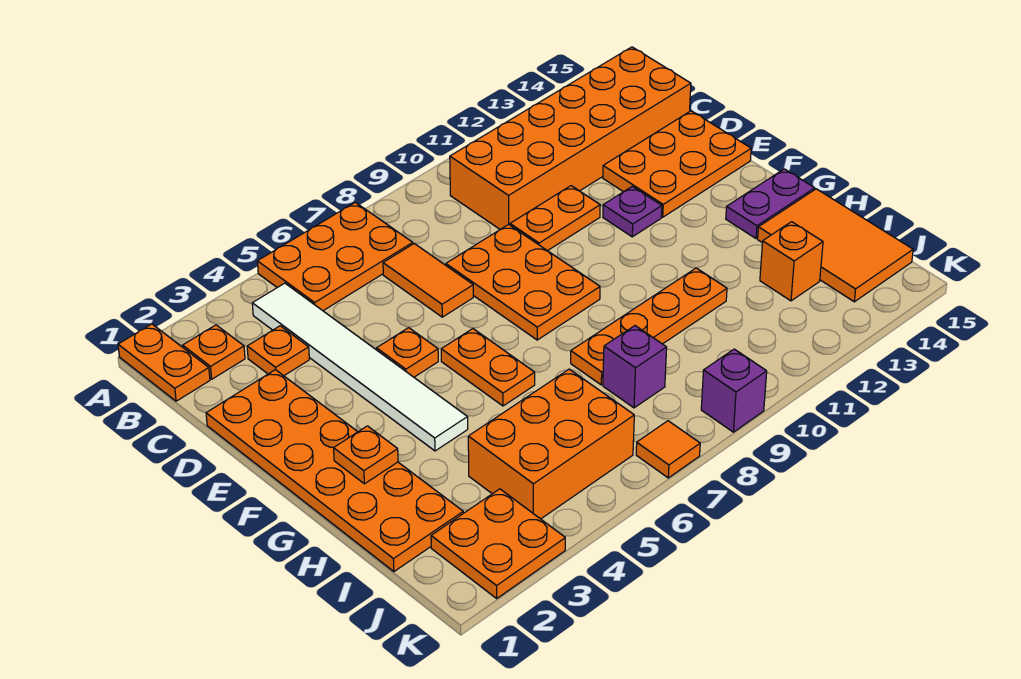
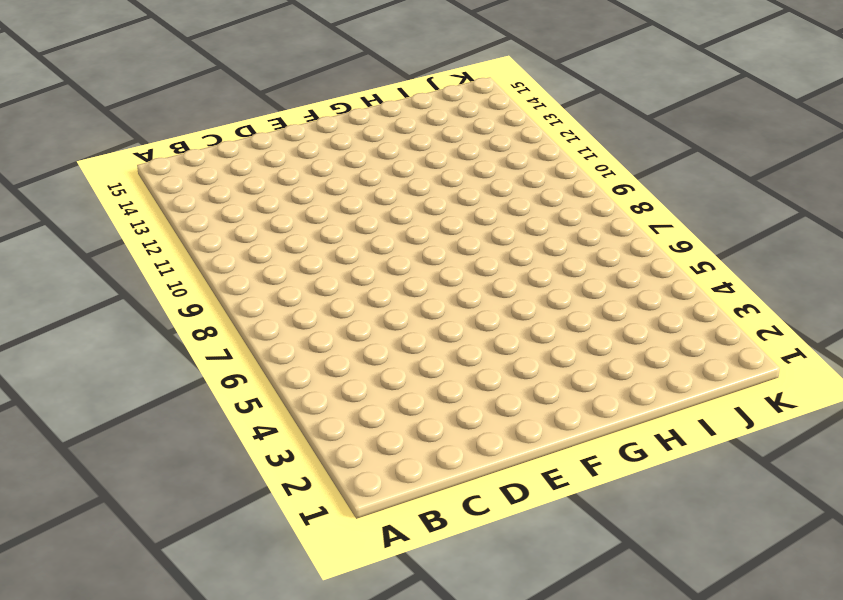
none -> orange 1x2 plate [118,324,210,401]
none -> orange 2x3 plate [257,202,413,311]
none -> orange 1x1 plate [183,325,245,379]

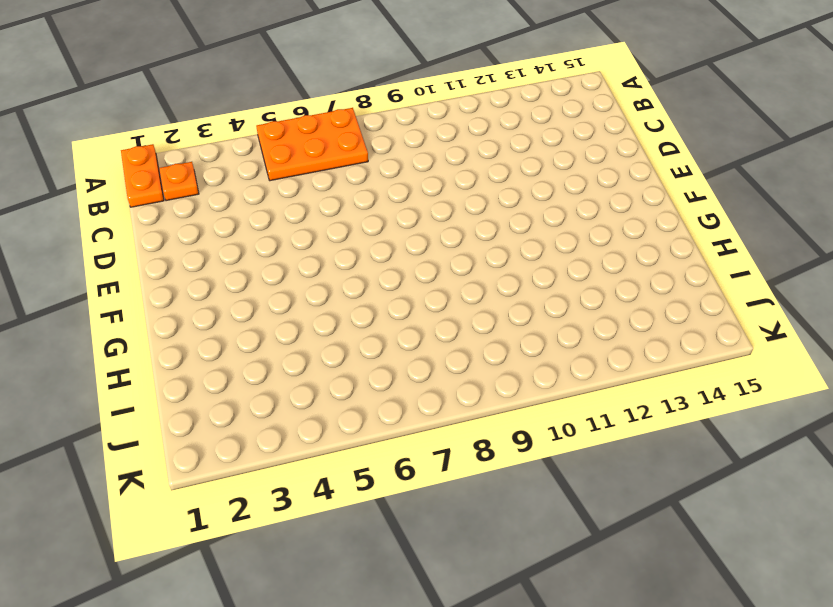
none -> white 1x6 tile [252,283,468,451]
none -> orange 2x6 brick [450,47,691,230]
none -> orange 1x1 plate [247,326,309,376]

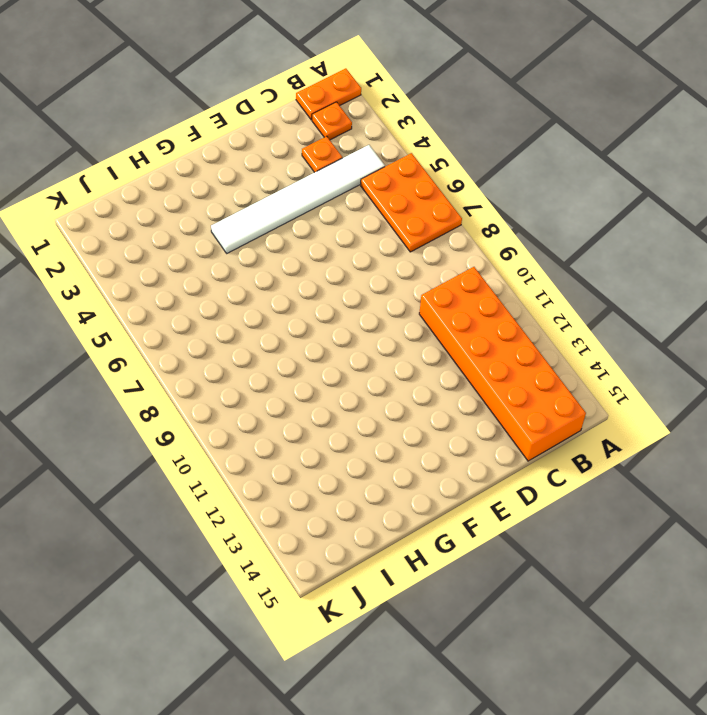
none -> orange 1x2 tile [383,244,473,317]
none -> orange 2x6 plate [206,370,463,571]
none -> orange 2x3 plate [446,224,600,340]

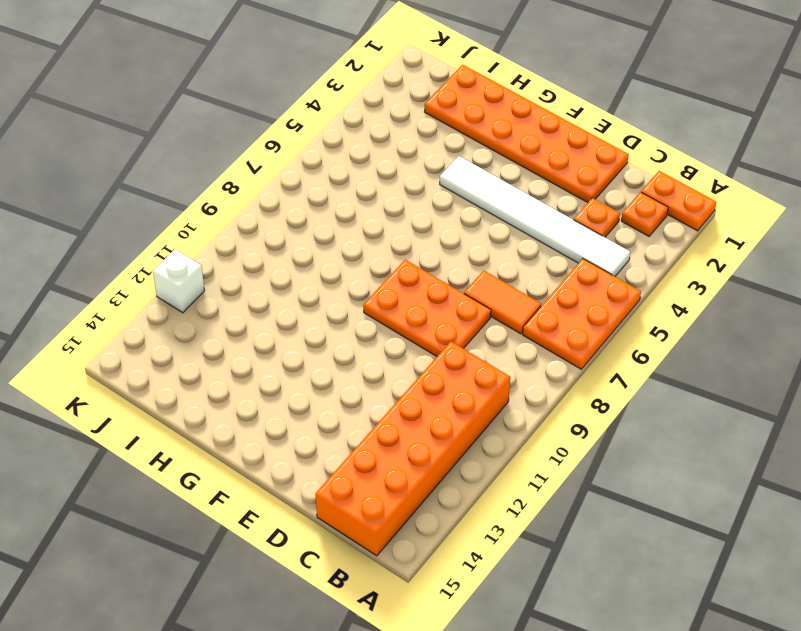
white 1x1 brick [153,249,205,313] -> none
none -> orange 1x2 plate [510,186,600,251]
none -> orange 2x3 plate [603,111,751,217]
none -> orange 1x1 plate [377,328,438,377]

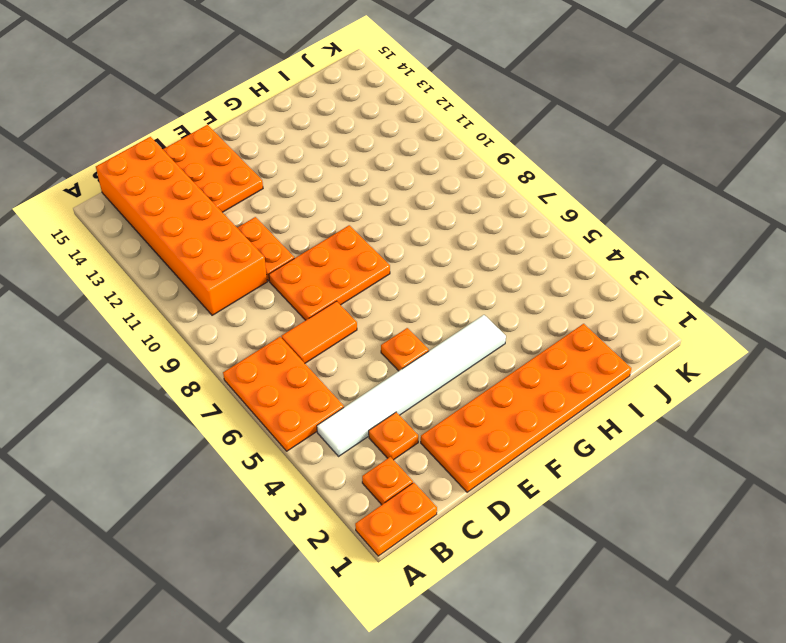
none -> purple 1x1 plate [603,186,662,237]
none -> orange 1x2 plate [441,329,535,406]
none -> purple 1x2 plate [726,169,815,238]

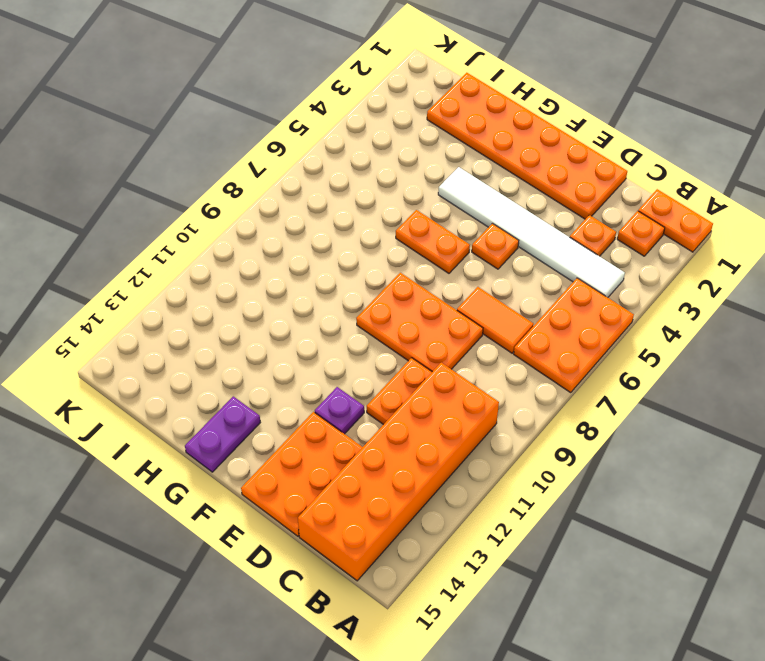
none -> orange 1x4 plate [571,268,727,385]
none -> orange 2x3 tile [758,189,913,302]
none -> orange 2x3 brick [468,369,634,519]

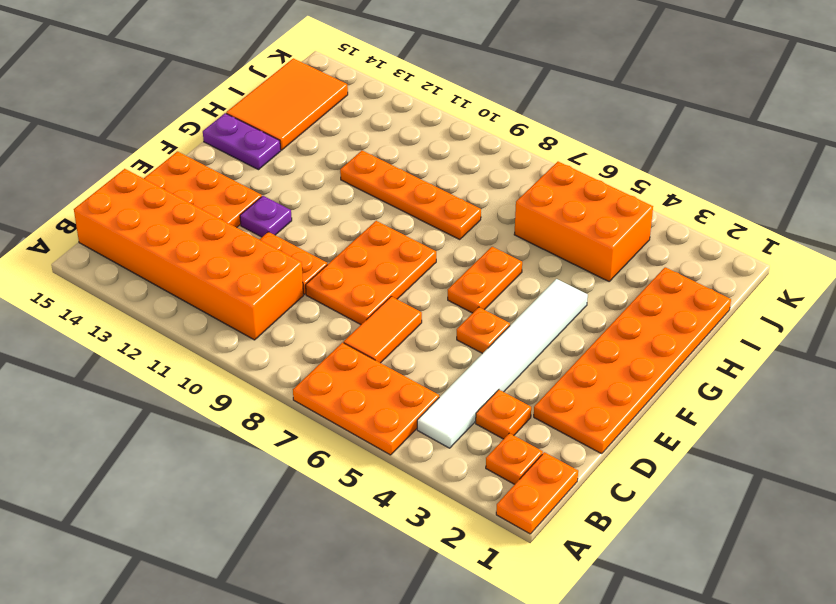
none -> purple 1x1 brick [603,326,667,408]
none -> orange 1x1 brick [760,222,823,301]
none -> orange 2x2 plate [431,489,565,598]

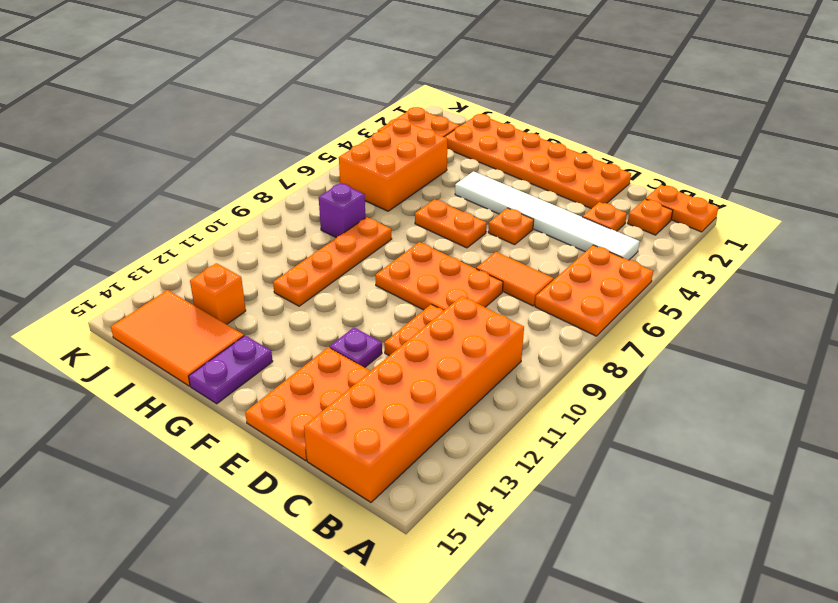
none -> orange 1x1 tile [636,421,700,478]
none -> purple 1x1 brick [701,349,767,432]
none -> orange 1x1 plate [334,426,398,484]

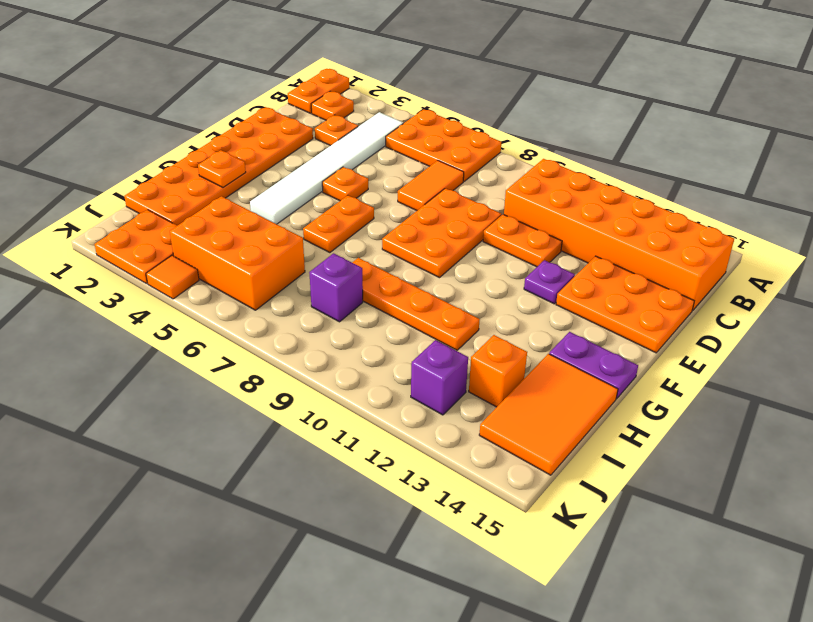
purple 1x1 brick [411,340,468,415] -> purple 1x1 brick moved to [701,349,767,432]
orange 1x1 tile [146,256,199,299] -> orange 1x1 tile moved to [636,421,700,478]

